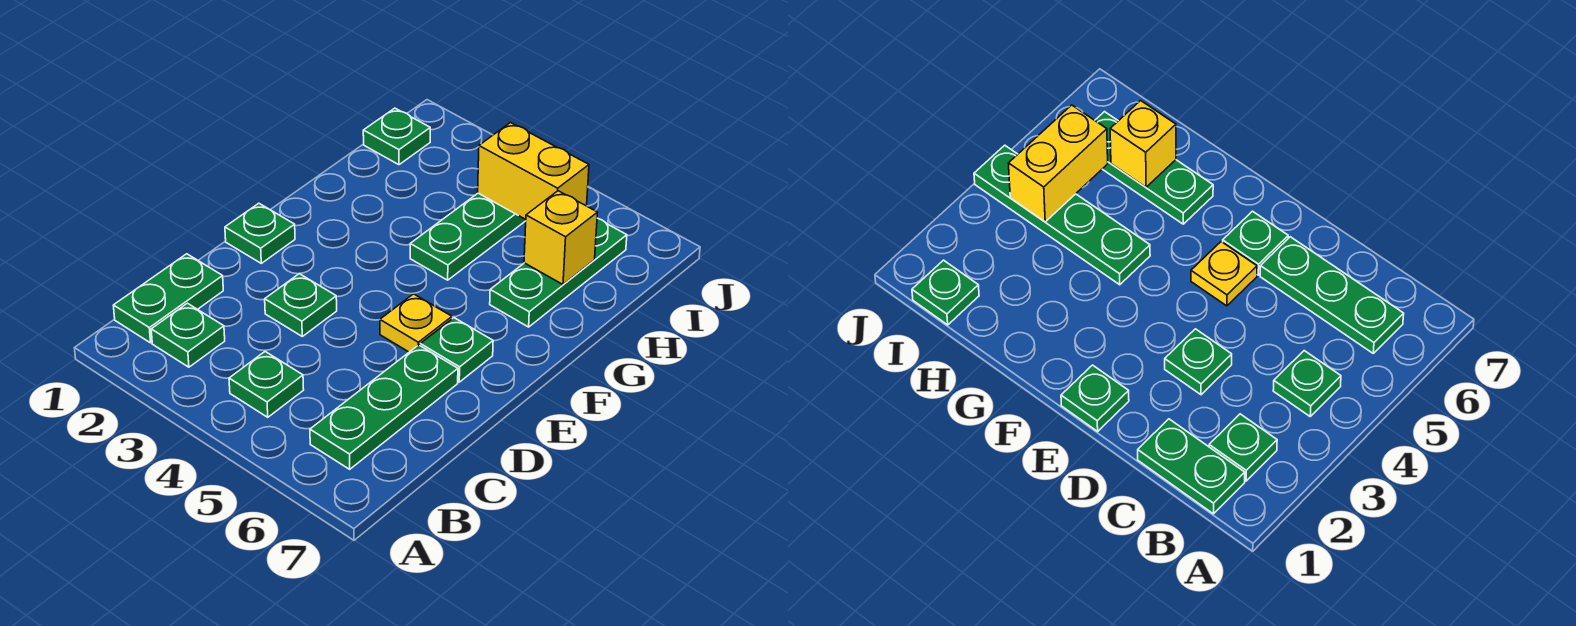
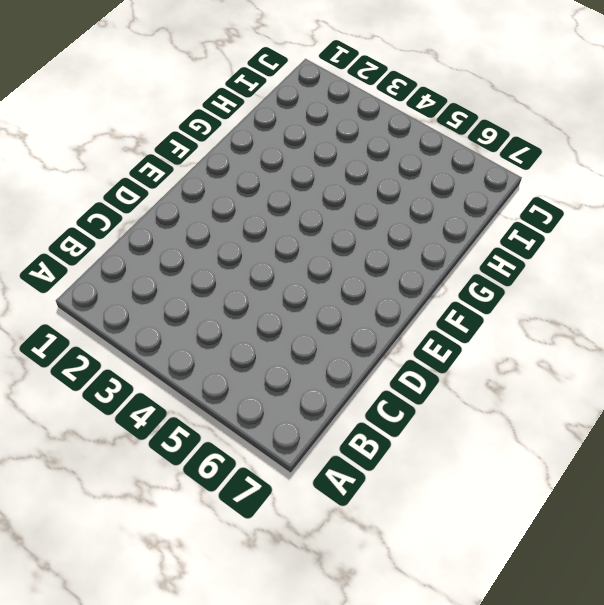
none -> green 1x2 plate [113,254,223,343]
none -> green 1x1 plate [151,303,225,367]
none -> green 1x1 plate [229,352,304,417]

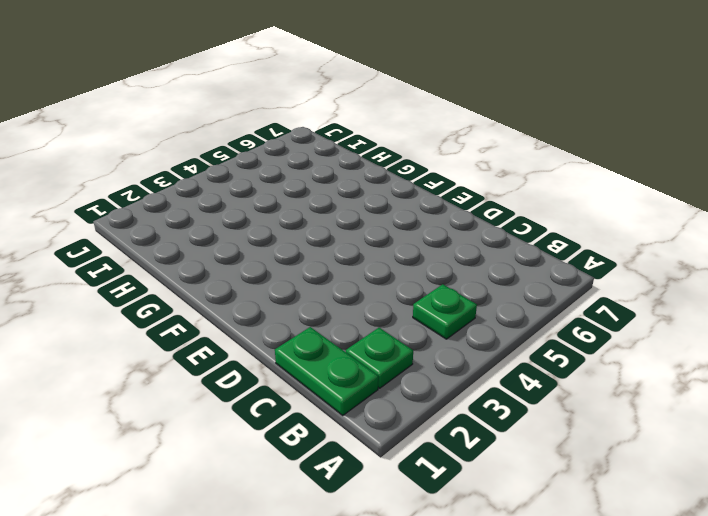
none -> green 1x3 plate [310,345,458,469]
none -> green 1x1 plate [265,274,337,336]
none -> green 1x1 plate [225,203,295,263]

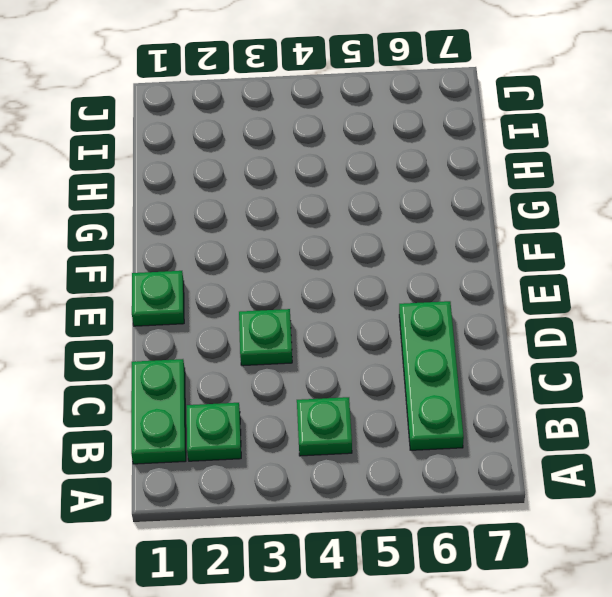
none -> yellow 1x1 plate [380,294,452,352]
none -> green 1x1 plate [420,318,493,382]
none -> green 1x4 plate [410,193,526,280]

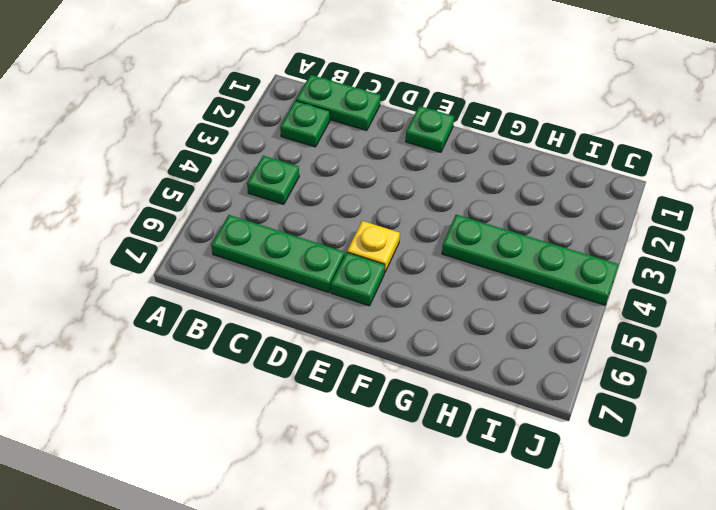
none -> green 1x1 plate [265,274,337,336]
none -> green 1x3 plate [490,218,627,327]
none -> green 1x1 plate [363,108,430,165]

